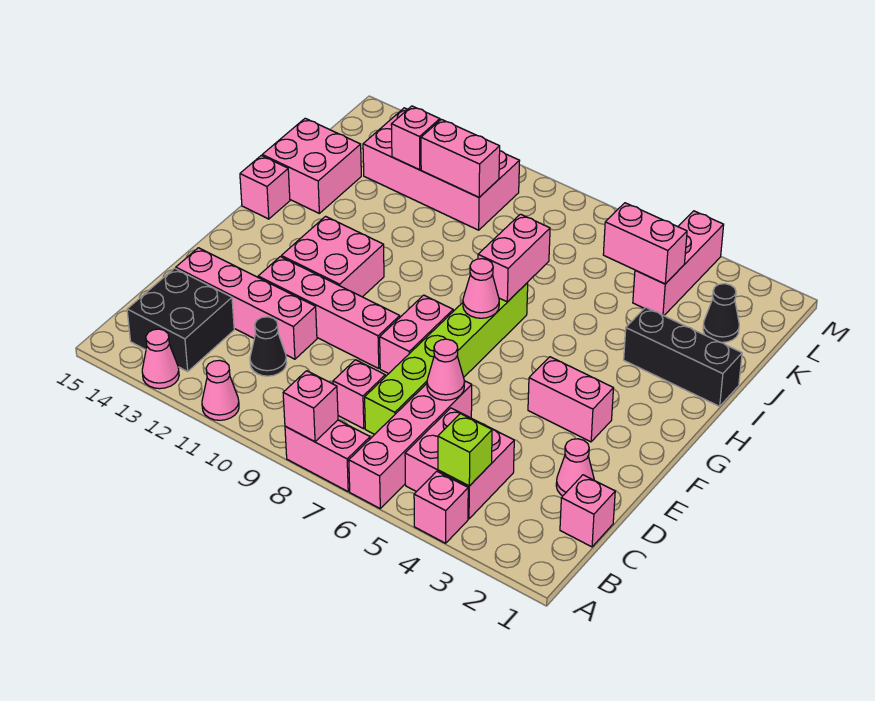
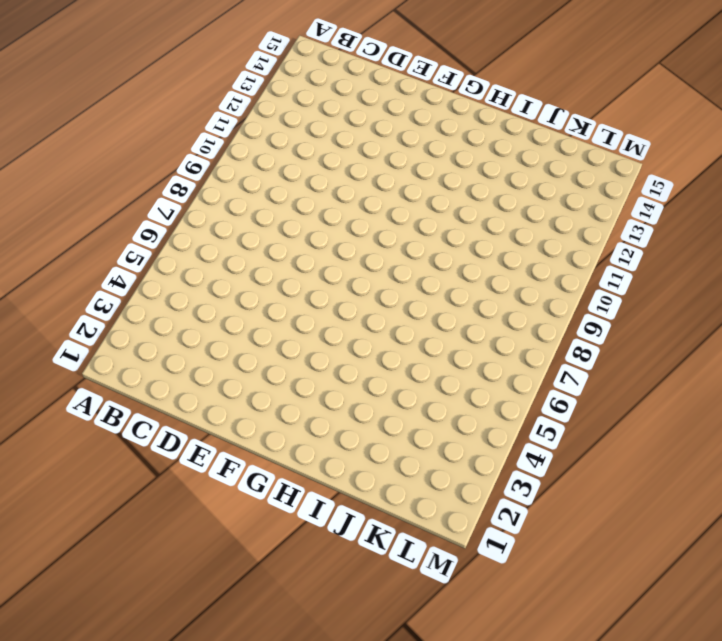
none -> pink 1x1 brick [414,471,468,543]
none -> pink 1x4 brick [349,381,472,508]
none -> pink 1x2 brick [285,420,370,491]
none -> pink 1x1 cone [202,360,239,420]

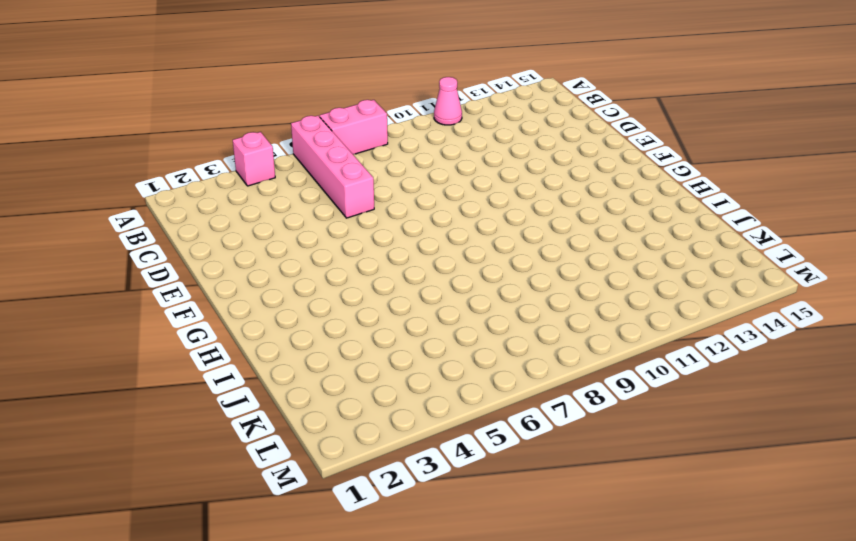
none -> pink 1x1 cone [142,329,179,389]
none -> pink 2x2 brick [405,408,514,519]
none -> black 2x2 brick [127,268,234,371]
none -> pink 1x1 brick [560,475,615,547]

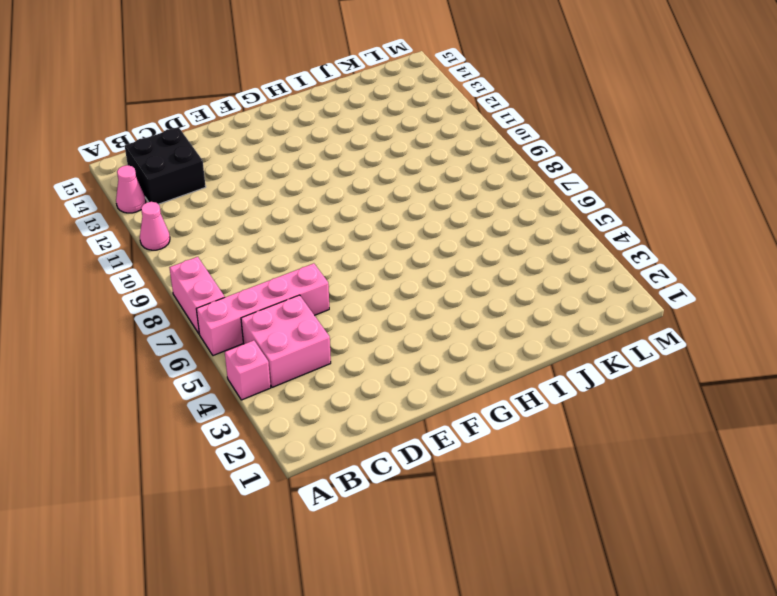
none -> pink 1x1 brick [560,475,615,547]
none -> lime 1x6 brick [365,283,528,434]
none -> pink 1x1 brick [333,360,385,429]
none -> black 1x1 cone [250,317,287,376]

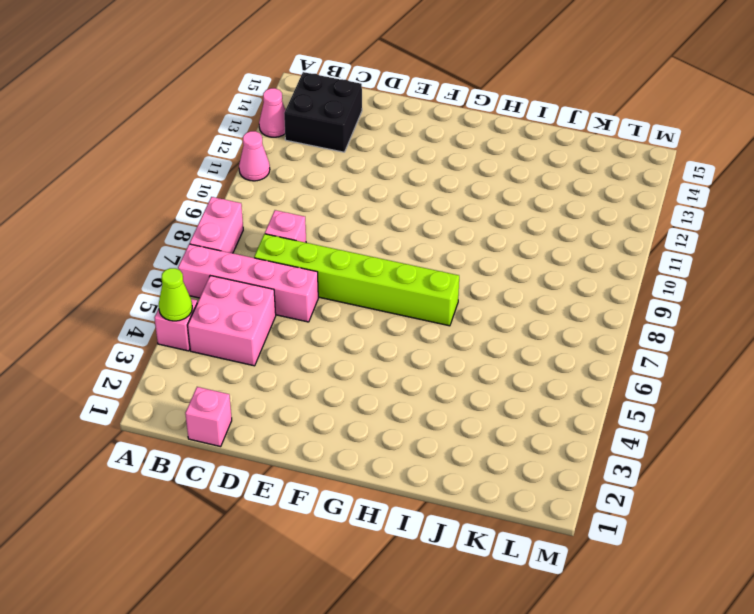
lime 1x1 cone [159,268,192,321] -> none
none -> black 1x1 cone [250,317,287,376]
none -> pink 1x1 cone [556,439,594,496]
none -> pink 1x4 brick [176,248,317,359]
none -> pink 1x2 brick [380,295,453,374]

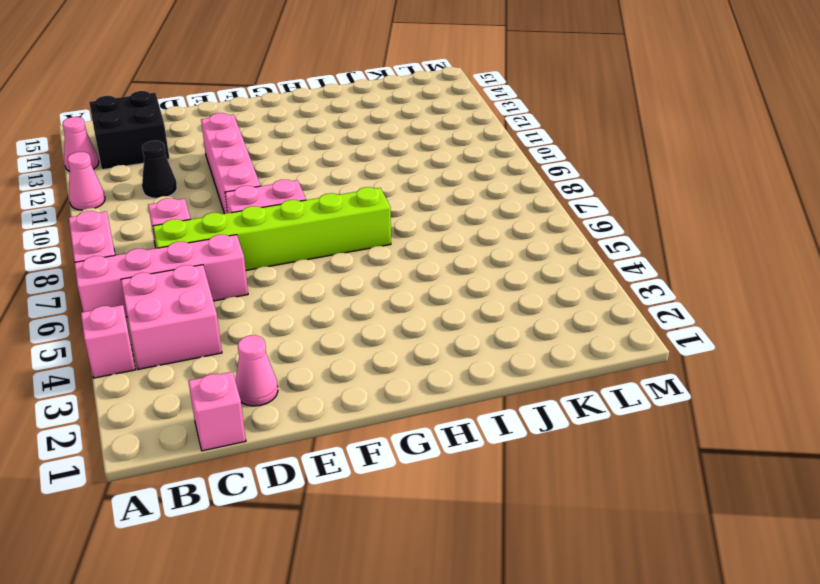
none -> pink 1x4 brick [176,248,317,359]
none -> pink 1x2 brick [528,357,613,442]
none -> pink 2x2 brick [281,216,384,297]
none -> pink 1x1 brick [240,156,290,219]

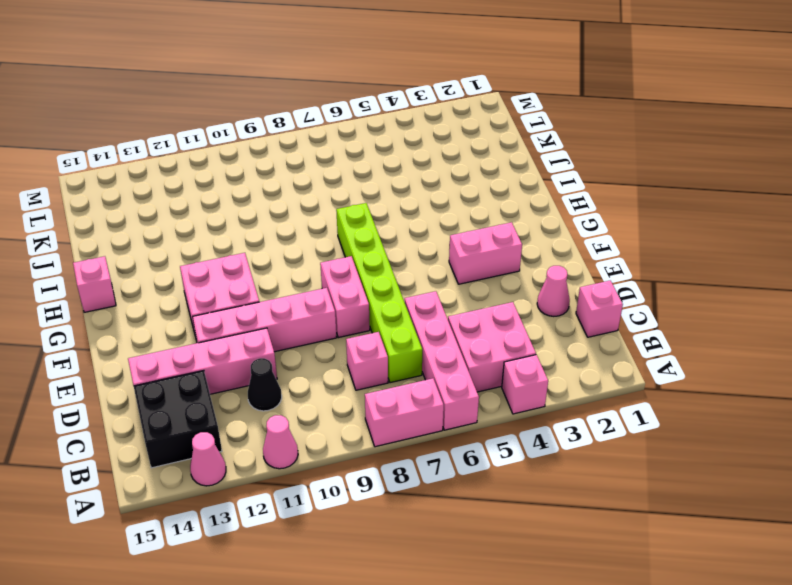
none -> black 1x3 brick [624,307,742,406]
none -> pink 2x2 brick [262,118,361,213]
none -> black 1x1 cone [703,284,739,342]
none -> pink 1x3 brick [633,211,724,316]

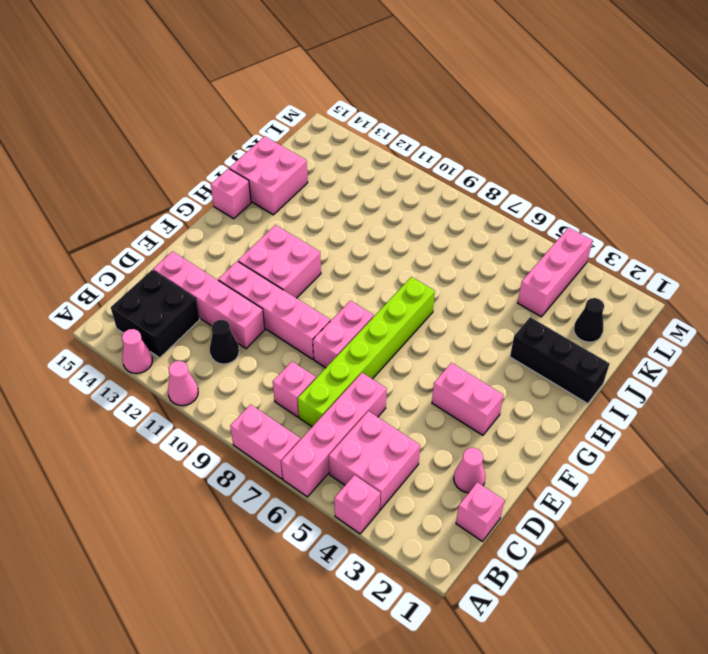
none -> pink 2x4 brick [363,108,519,230]
none -> pink 1x1 brick [283,371,338,442]
none -> lime 1x1 brick [438,414,492,486]
none -> pink 1x1 cone [427,339,464,400]

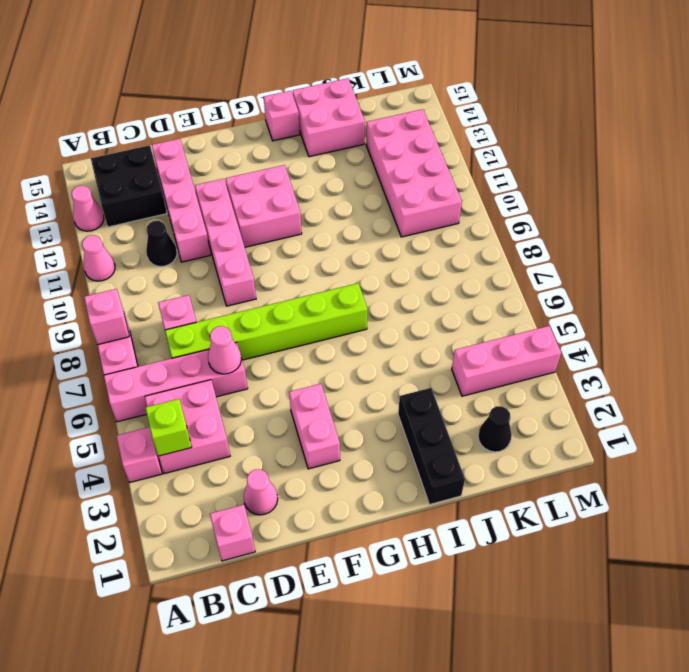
none -> pink 1x2 brick [380,295,453,374]
none -> pink 1x1 cone [463,259,499,318]
none -> pink 1x2 brick [478,214,550,302]
none -> pink 1x2 brick [603,203,687,284]

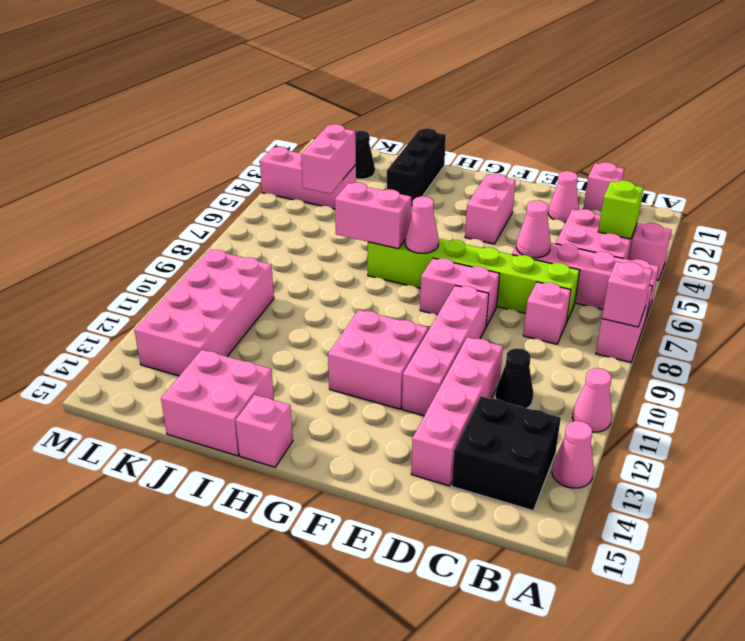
none -> pink 1x2 brick [421,119,500,197]
none -> pink 1x1 brick [391,106,440,170]

